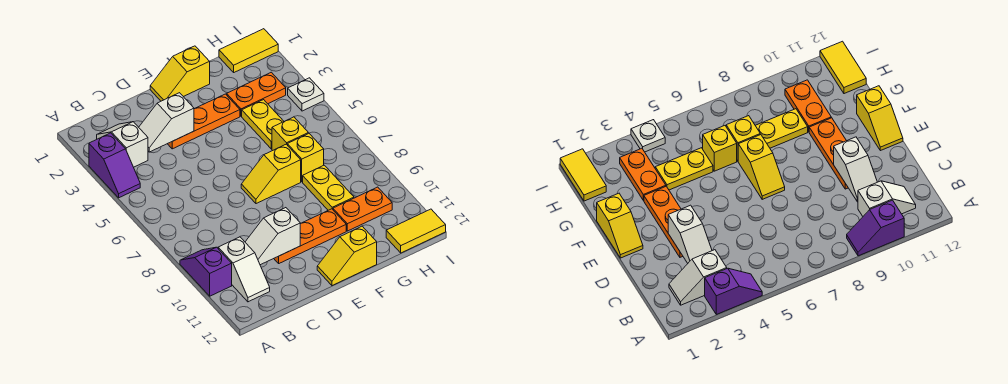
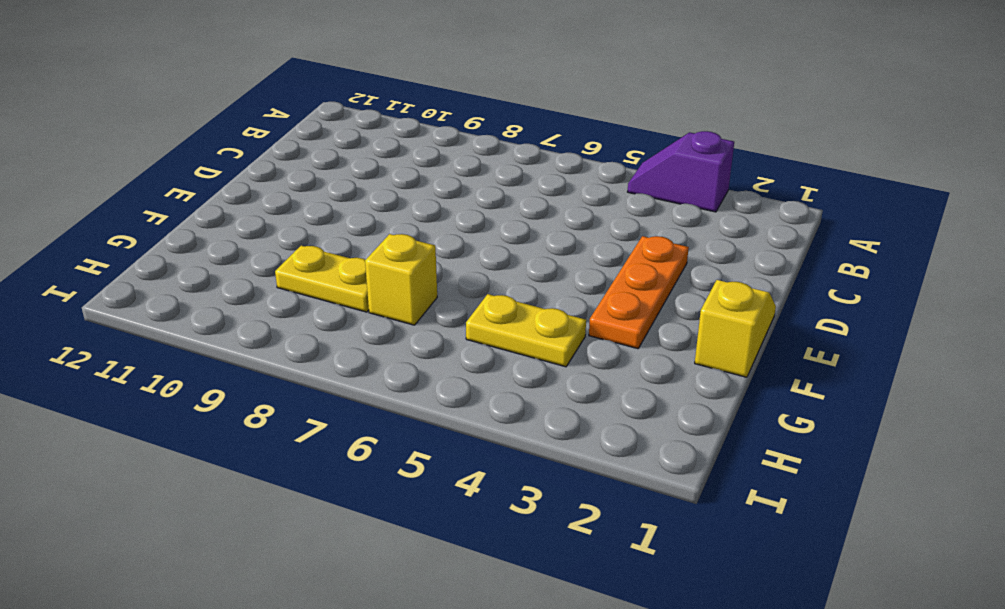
none -> purple 1x2 slope [180,247,232,296]
none -> white 1x2 slope [97,122,148,167]
none -> white 1x2 slope [218,237,270,302]

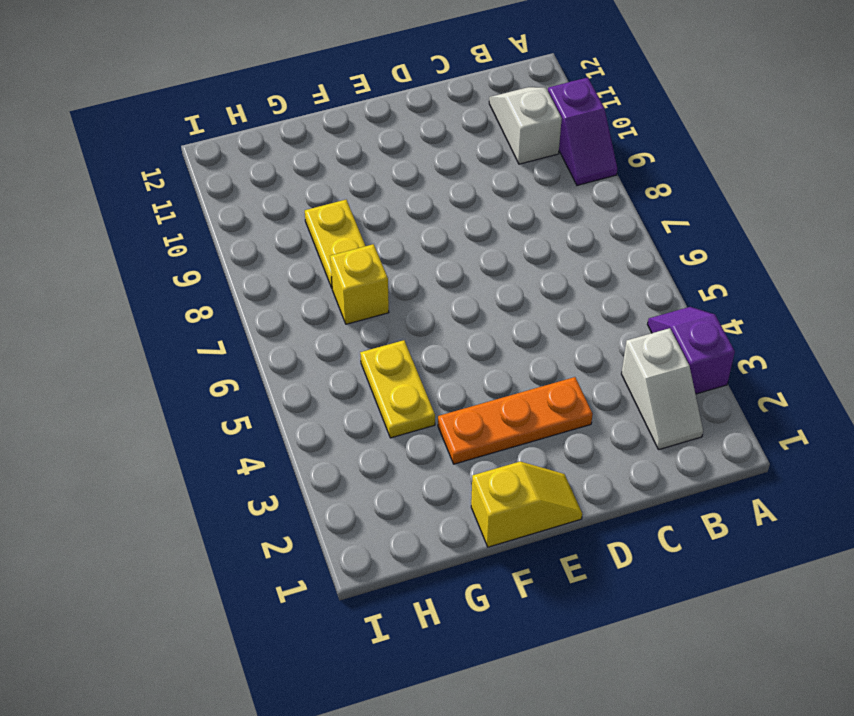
none -> orange 1x3 plate [274,209,346,263]
none -> yellow 1x2 slope [241,144,301,204]
none -> yellow 1x2 slope [317,226,377,286]

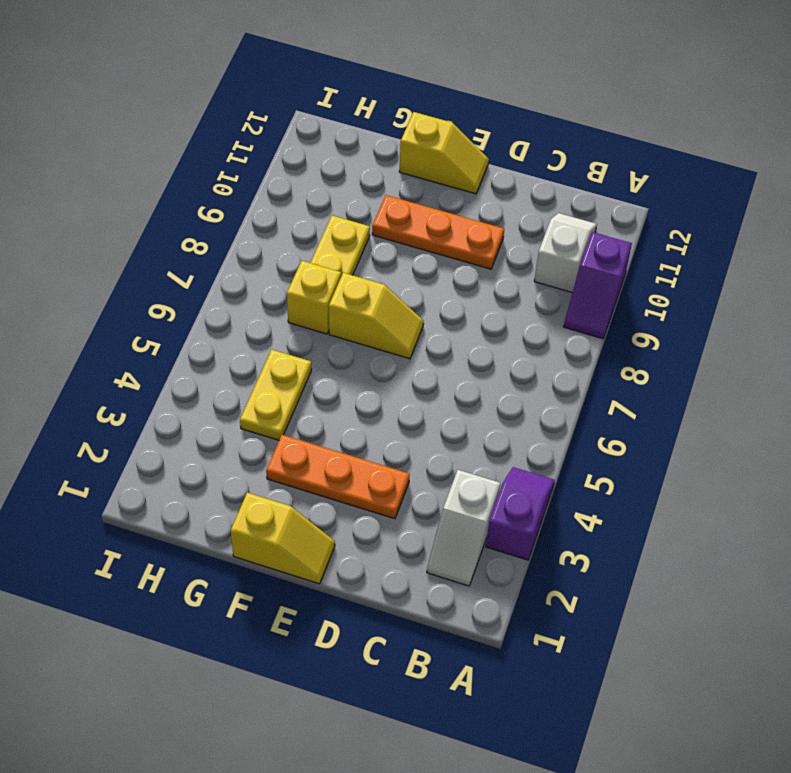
none -> orange 1x2 plate [227,72,286,116]
none -> yellow 1x1 brick [272,117,308,150]
none -> orange 1x2 plate [333,187,392,231]

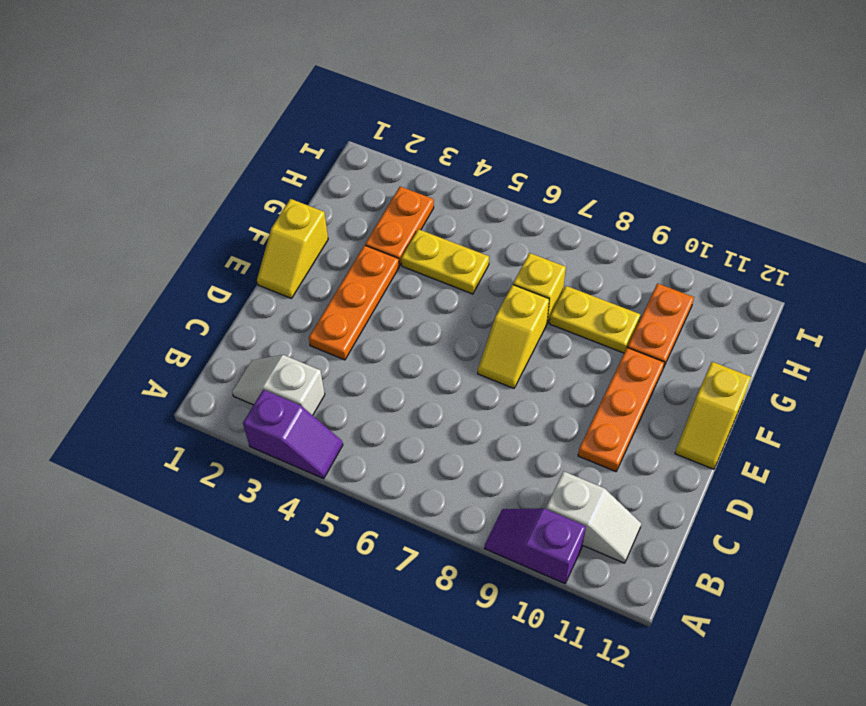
none -> yellow 1x1 brick [272,117,308,150]
none -> yellow 1x2 tile [219,29,278,72]
none -> yellow 1x2 tile [386,209,446,253]

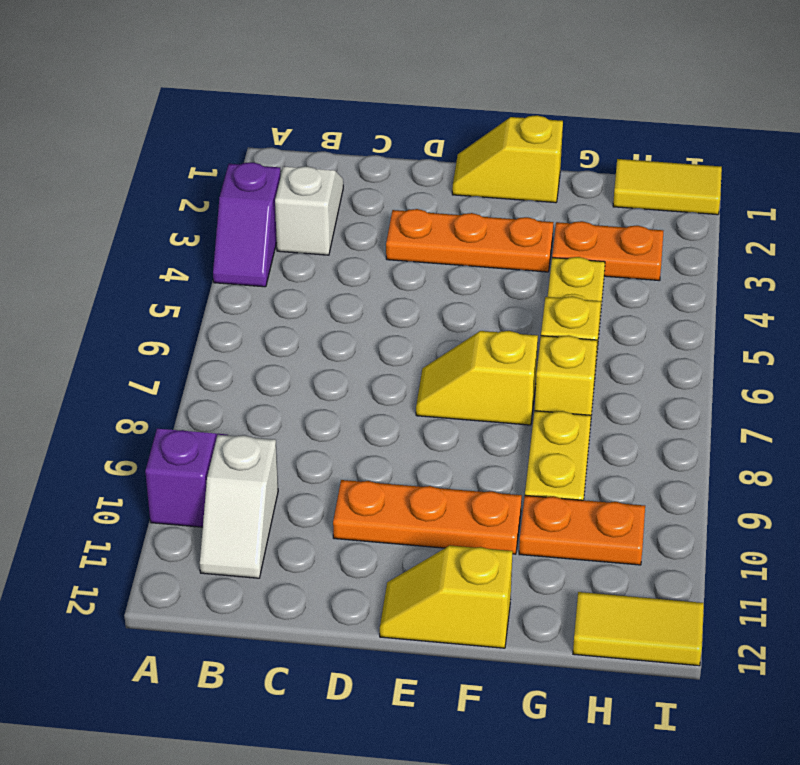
none -> white 1x1 plate [288,78,324,111]
none -> white 1x2 slope [139,93,194,152]
none -> white 1x2 slope [245,208,300,265]

